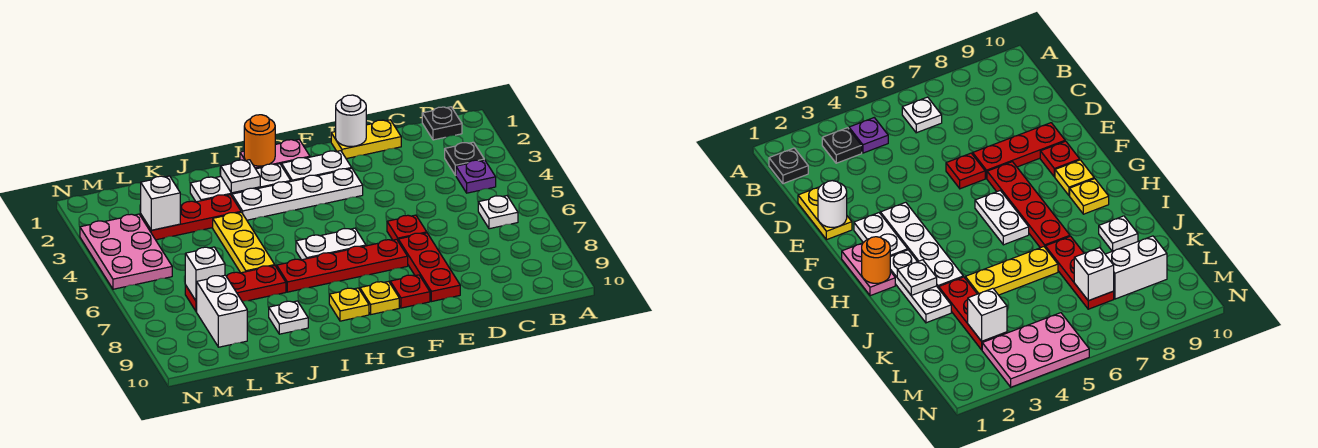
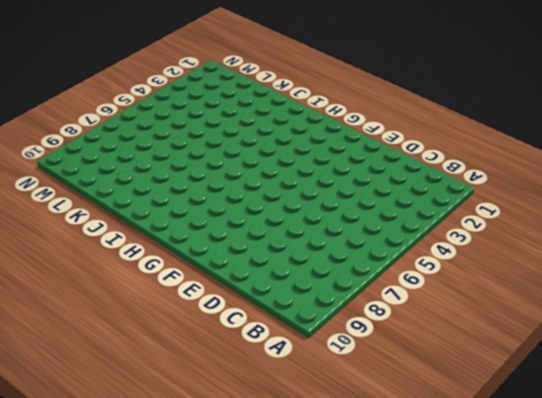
none -> black 1x1 plate [422,107,462,140]
none -> black 1x1 plate [445,142,484,175]
none -> purple 1x1 plate [456,160,496,193]

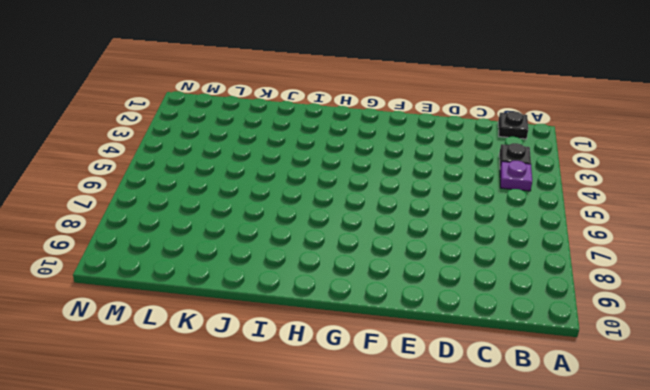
none -> white 1x1 plate [478,196,518,229]
none -> yellow 1x2 plate [331,120,401,159]
none -> red 1x1 plate [387,215,427,240]

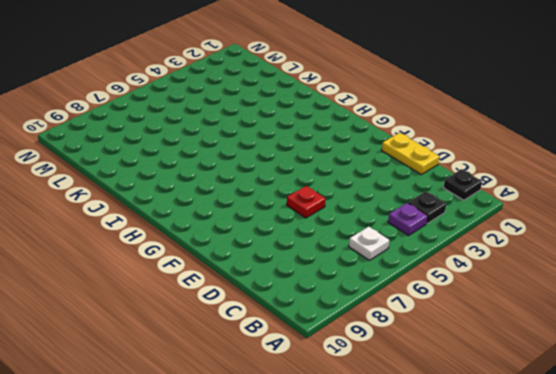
none -> red 1x3 plate [398,233,460,302]
none -> white 1x2 plate [282,151,351,181]
none -> white 1x4 plate [232,168,363,220]

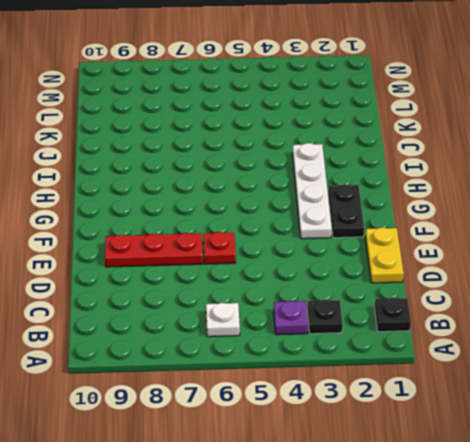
black 1x2 plate [328,184,364,238] -> white 1x2 plate [282,151,351,181]
none -> red 1x4 plate [277,239,408,292]
none -> red 1x1 plate [390,275,430,308]
none -> pink 1x2 plate [240,140,310,169]

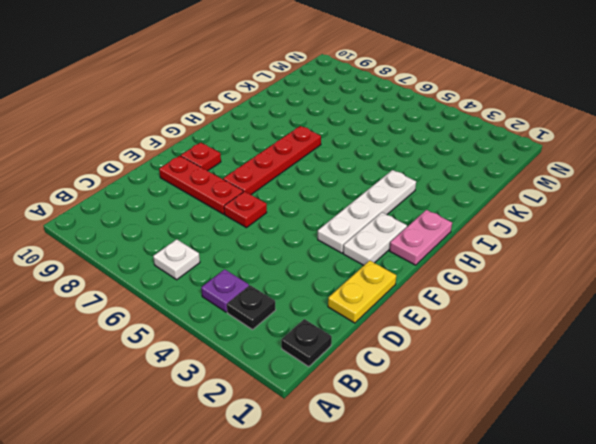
none -> white 1x2 plate [296,228,366,260]
none -> yellow 1x1 plate [360,281,399,314]
none -> white 1x3 plate [190,164,291,202]

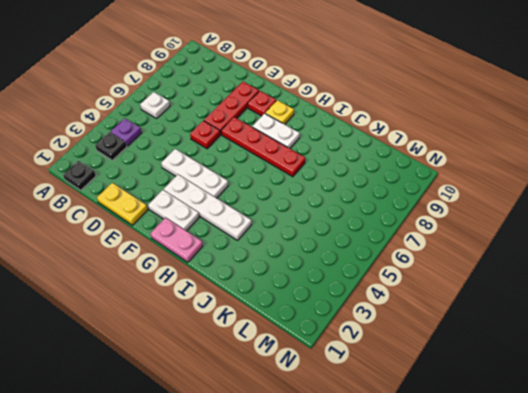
white 1x3 plate [161,149,228,198] -> white 1x3 plate moved to [190,164,291,202]
white 1x2 plate [252,113,300,148] -> white 1x2 plate moved to [296,228,366,260]
none -> yellow 1x1 plate [329,288,369,321]
none -> red 1x3 plate [141,195,241,240]
none -> yellow 1x3 plate [213,212,275,273]

